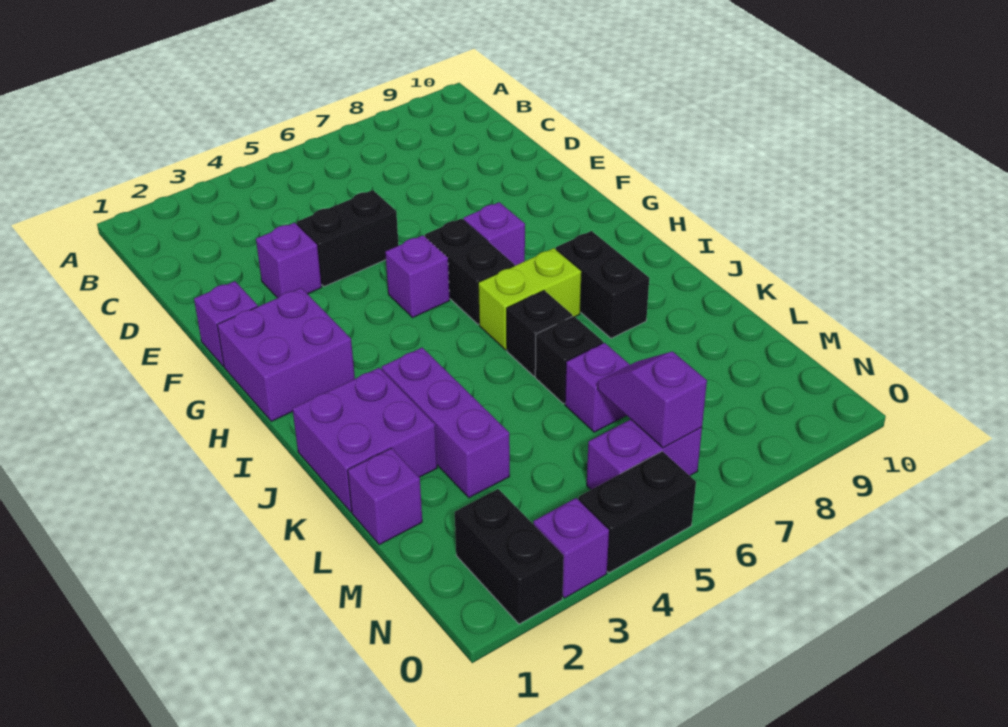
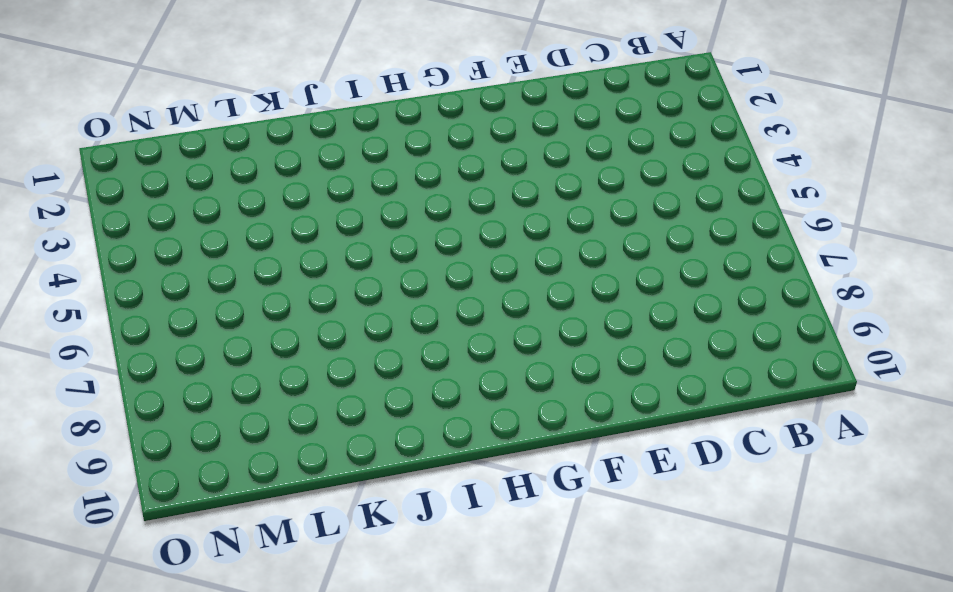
none -> purple 1x1 brick [256,223,322,298]
none -> black 1x2 brick [297,190,399,286]
none -> purple 1x1 brick [194,281,258,367]

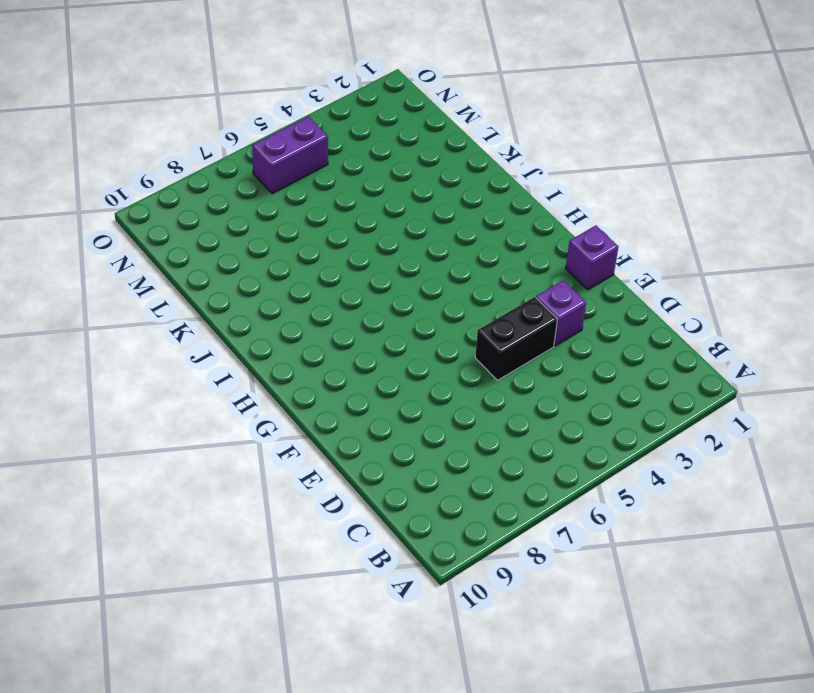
none -> purple 2x2 brick [217,288,355,421]
none -> purple 1x1 brick [385,235,450,318]
none -> black 1x2 brick [425,219,514,324]

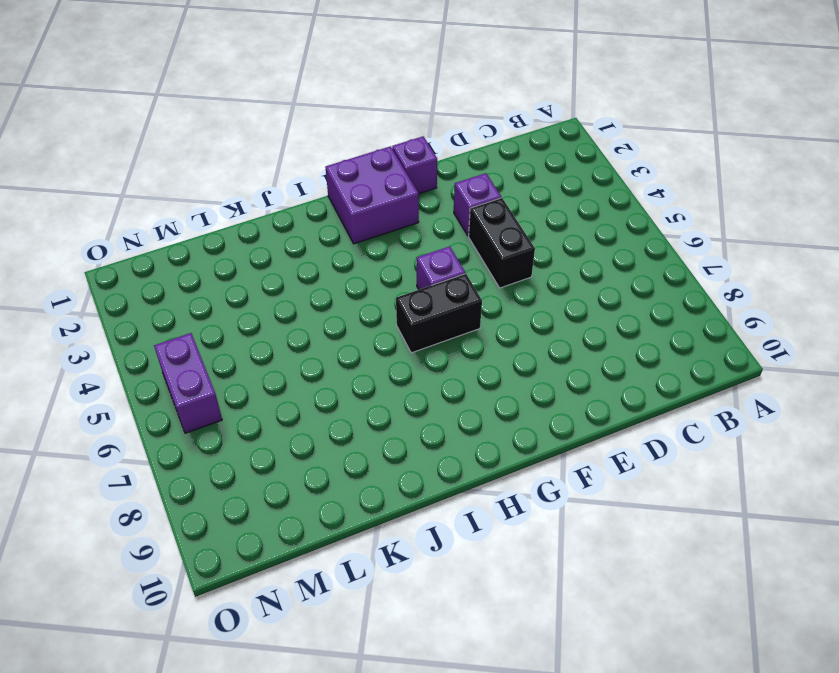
none -> purple 1x1 brick [463,202,525,266]
none -> lime 1x2 brick [478,248,582,350]
none -> black 1x2 brick [556,231,649,338]

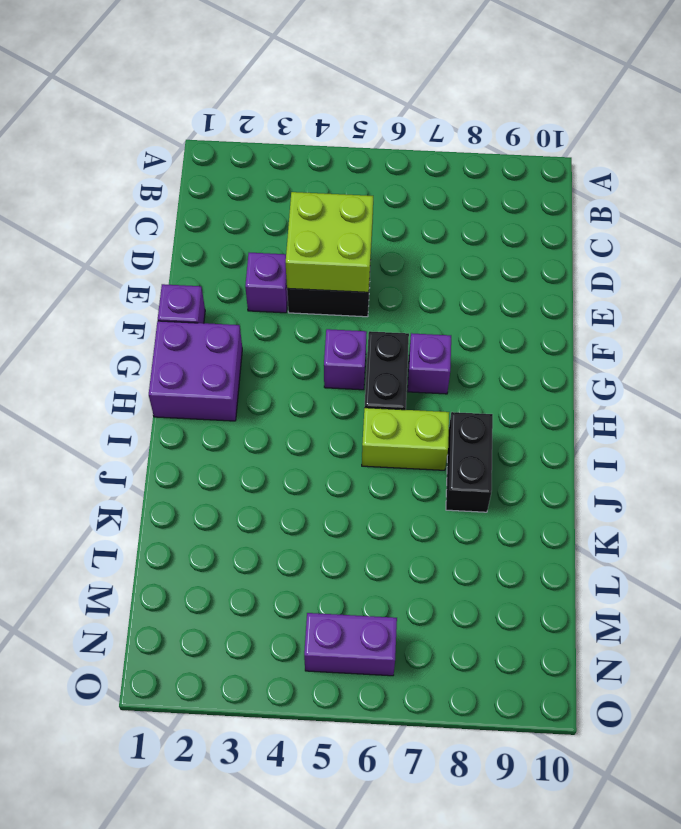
lime 2x2 brick [286,192,373,292] -> none
none -> purple 2x2 brick [292,368,437,512]
none -> purple 1x3 brick [382,348,510,498]
none -> black 1x1 brick [507,290,572,376]

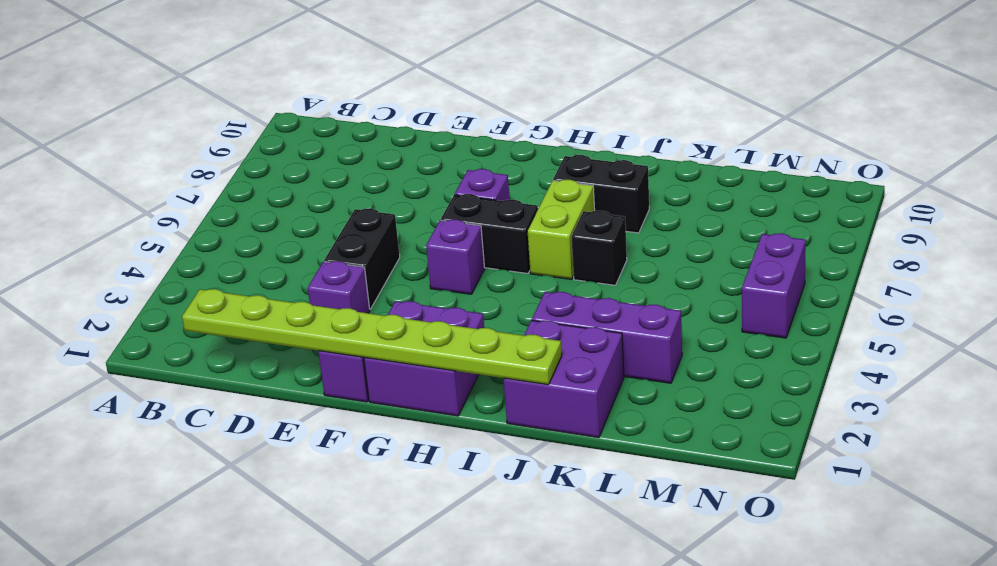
lime 1x8 plate [182,289,562,385] -> none
none -> black 1x1 brick [535,316,603,404]
none -> purple 1x1 brick [348,448,422,545]
none -> purple 1x1 brick [565,343,630,432]

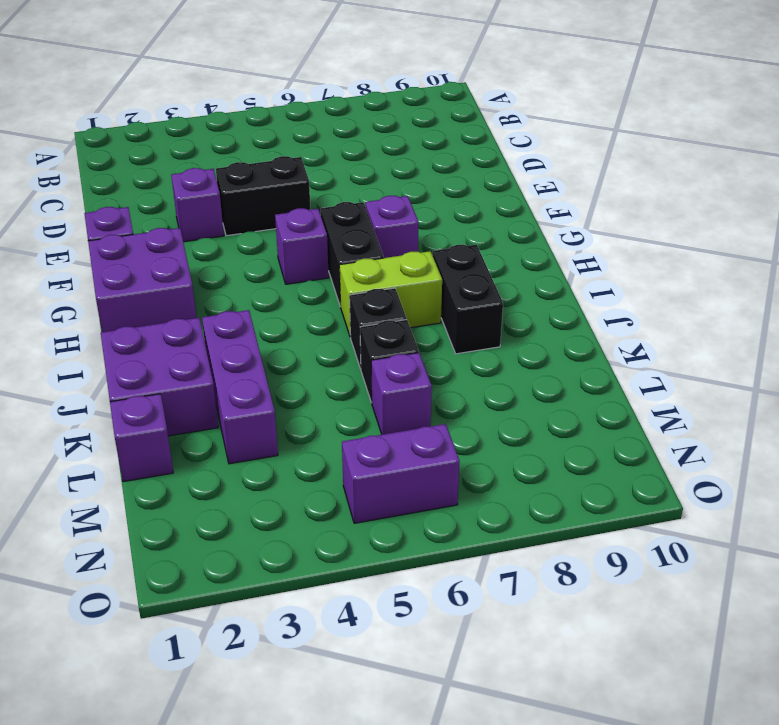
none -> black 1x2 brick [455,489,564,624]
none -> purple 1x1 brick [533,498,609,598]
none -> black 1x2 brick [578,451,696,573]

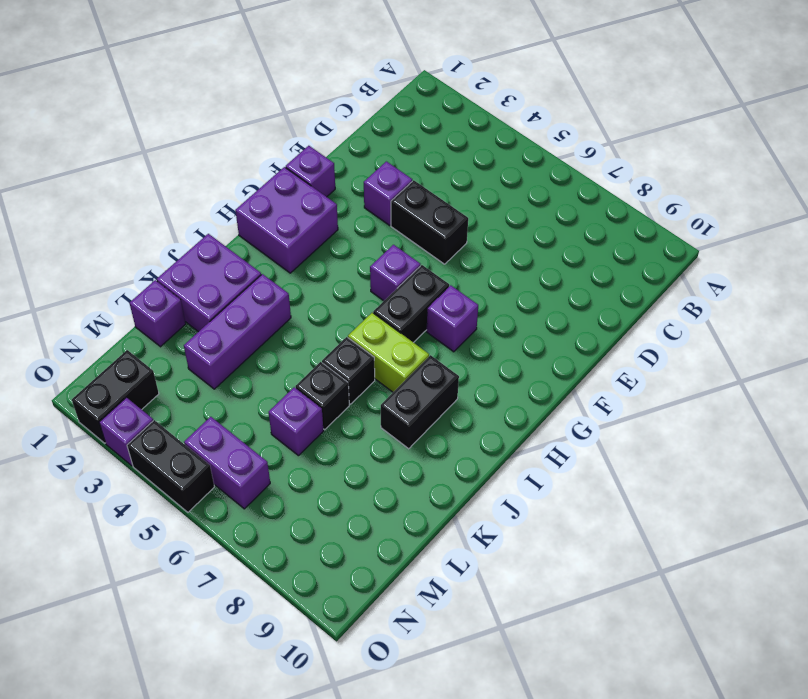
none -> purple 1x2 slope [598,351,707,448]

